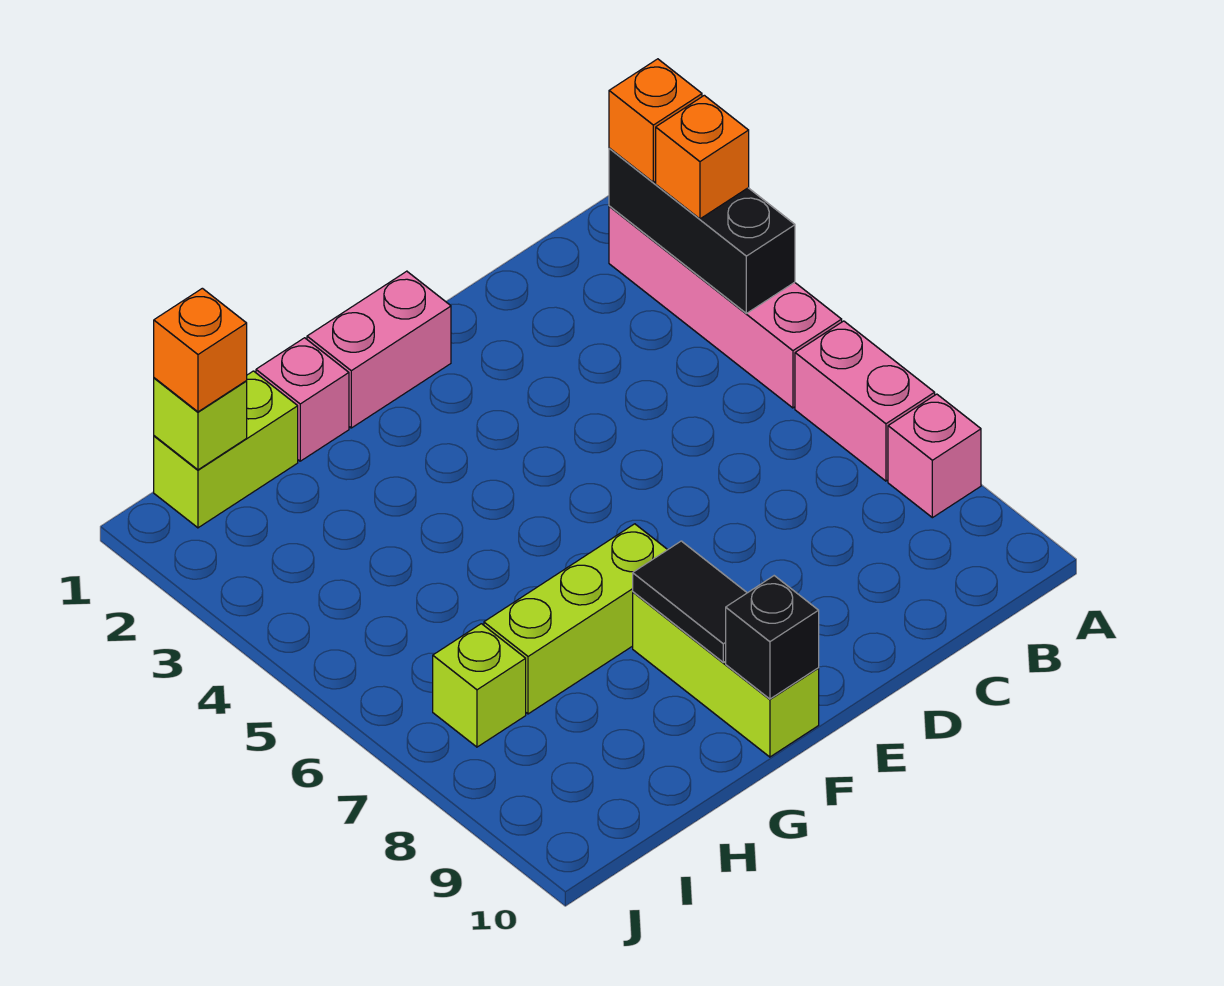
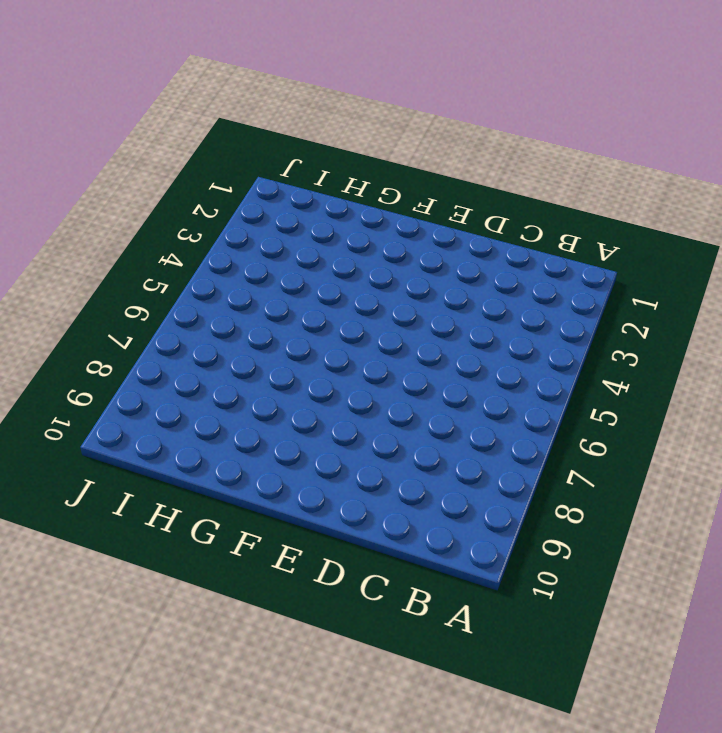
none -> pink 1x4 brick [609,206,842,408]
none -> pink 1x2 brick [795,321,935,481]
none -> pink 1x1 brick [888,394,981,518]

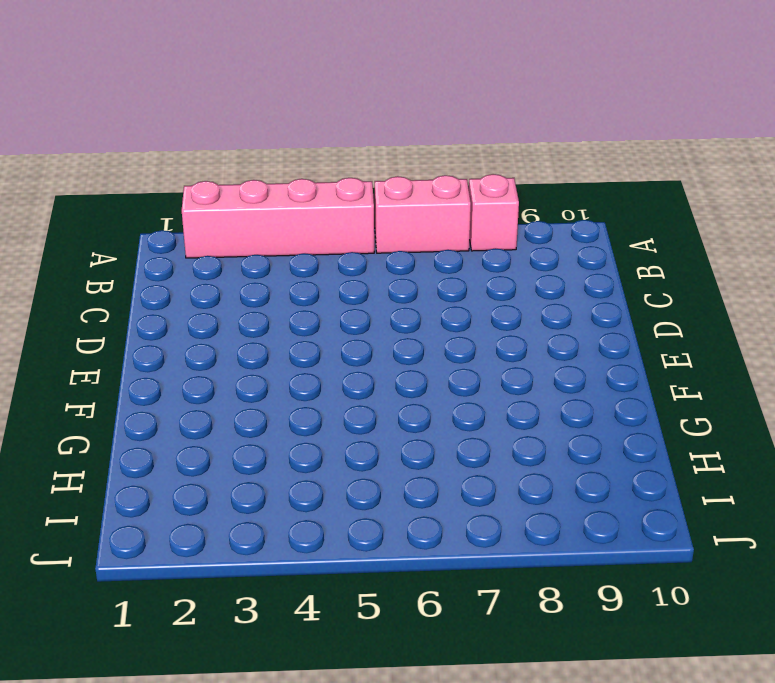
none -> pink 1x2 brick [307,271,451,428]
none -> lime 1x3 brick [484,524,668,714]
none -> lime 1x3 brick [633,592,819,757]

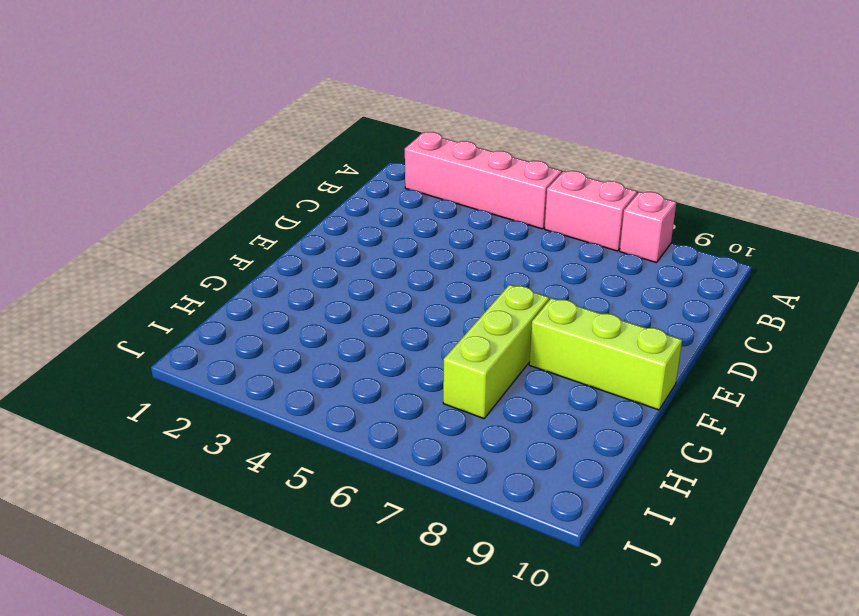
none -> pink 1x2 brick [307,271,451,428]
none -> pink 1x1 brick [256,338,349,461]
none -> lime 1x2 brick [154,371,298,528]

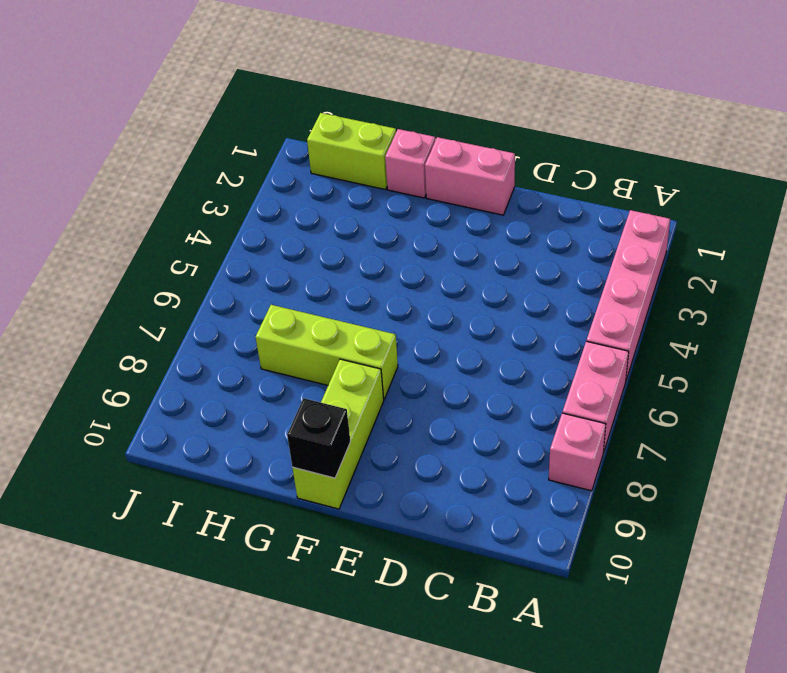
none -> lime 1x1 brick [433,624,526,747]
none -> black 1x3 brick [609,148,795,313]
none -> black 1x2 tile [633,541,747,662]

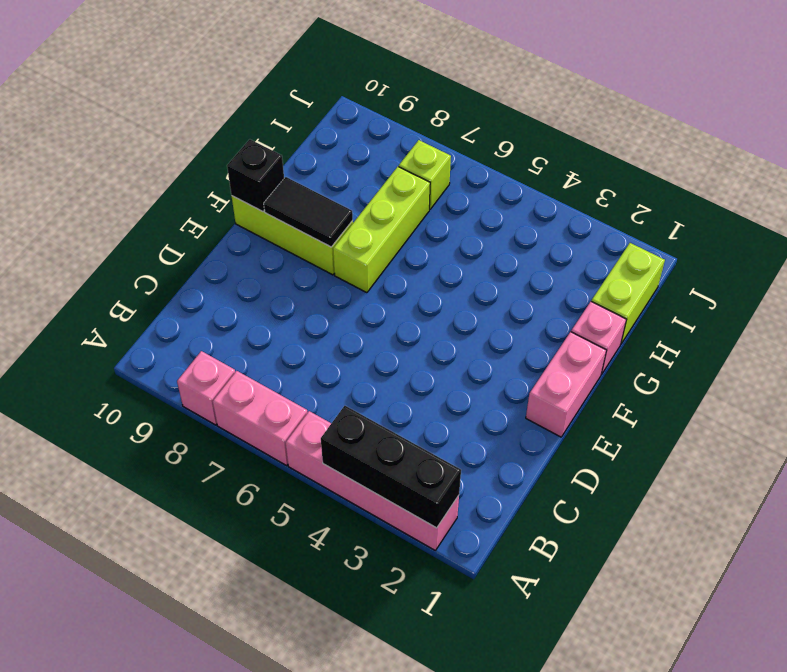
none -> lime 1x1 brick [154,378,247,470]
none -> orange 1x1 brick [609,59,702,182]
none -> orange 1x1 brick [656,95,749,219]

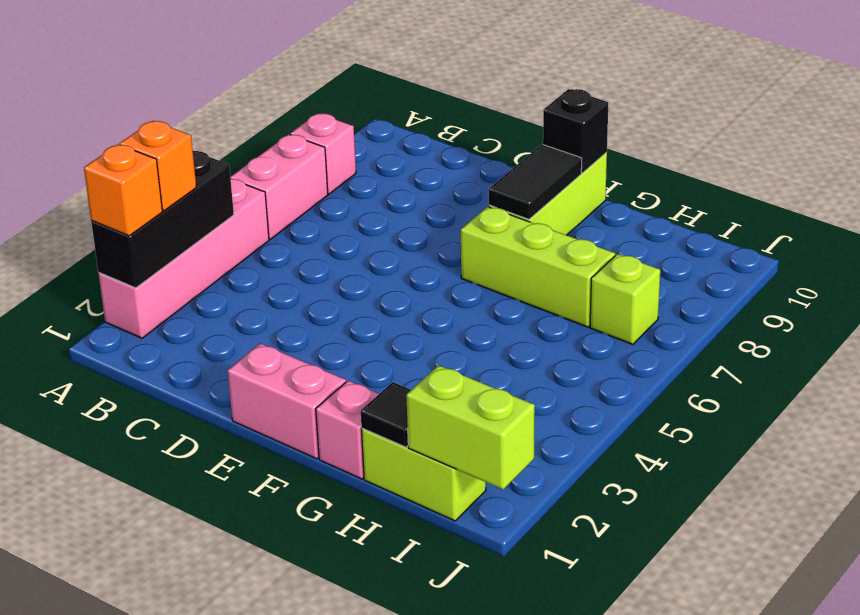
black 1x1 tile [361,382,411,447] -> none
lime 1x2 brick [406,365,535,489] -> lime 1x1 brick [154,378,247,470]
none -> orange 1x1 brick [154,288,247,412]

